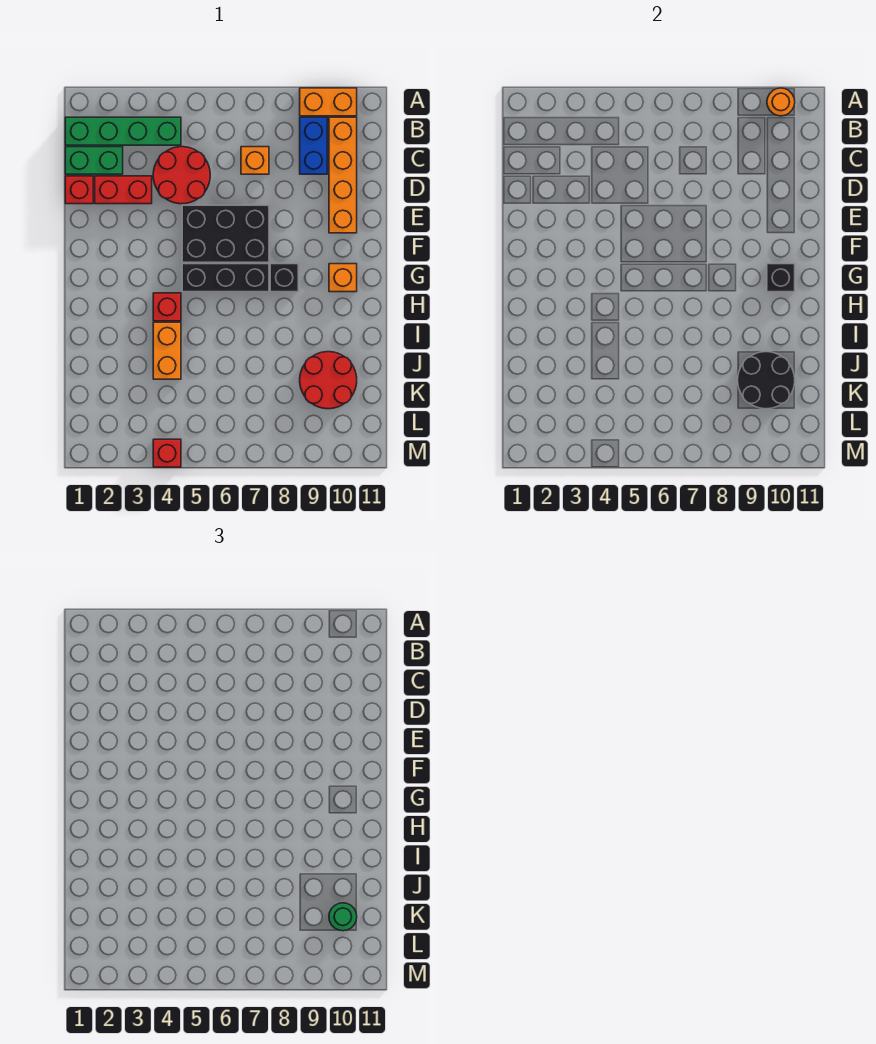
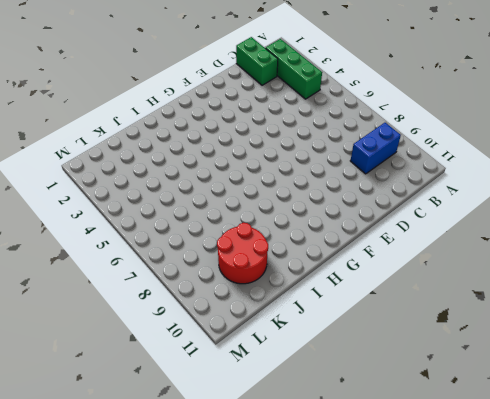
green 1x3 brick [266,39,322,99] -> green 1x4 brick [65,117,181,145]
none -> orange 1x2 brick [300,88,357,116]
none -> orange 1x4 brick [329,117,357,233]
none -> red 2x2 round brick [153,147,210,204]

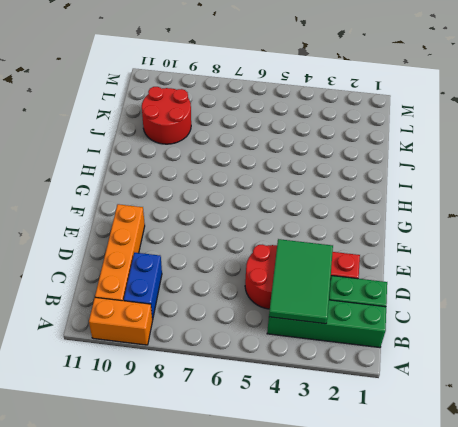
green 2x3 tile [269,239,333,324] -> none
none -> orange 1x1 brick [241,147,269,174]
none -> red 1x1 brick [65,176,93,204]
none -> black 2x3 brick [182,205,269,262]

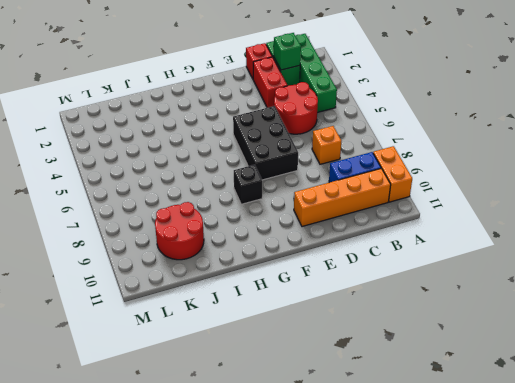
green 1x1 brick [274,33,301,70] -> none
none -> black 1x3 brick [182,264,269,292]
none -> orange 1x1 brick [329,264,357,292]
none -> red 1x1 brick [153,293,181,321]

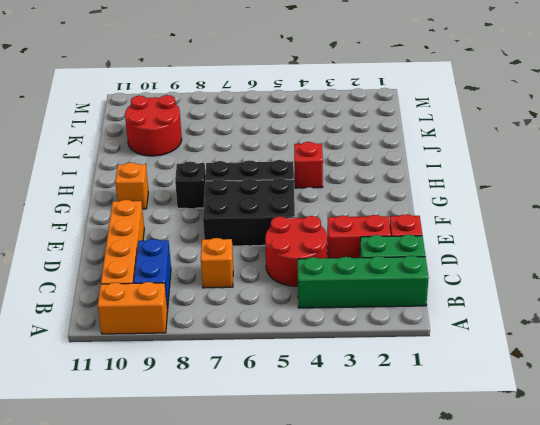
none -> orange 1x2 brick [153,322,181,379]
none -> red 1x1 brick [153,439,181,467]
none -> orange 1x1 round brick [767,88,795,116]

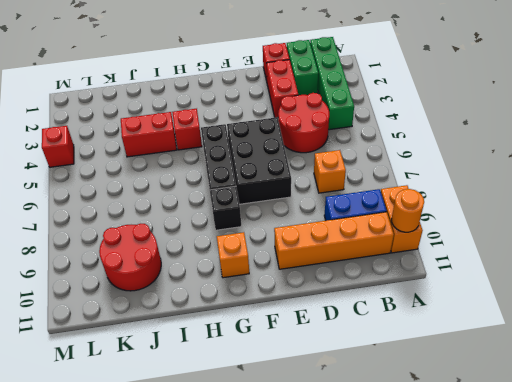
red 1x2 brick [121,112,177,157] -> orange 1x2 brick [153,322,181,379]
none -> black 1x1 brick [767,264,795,292]
none -> black 2x2 round brick [738,352,795,409]
none -> green 1x1 round brick [329,903,357,931]

